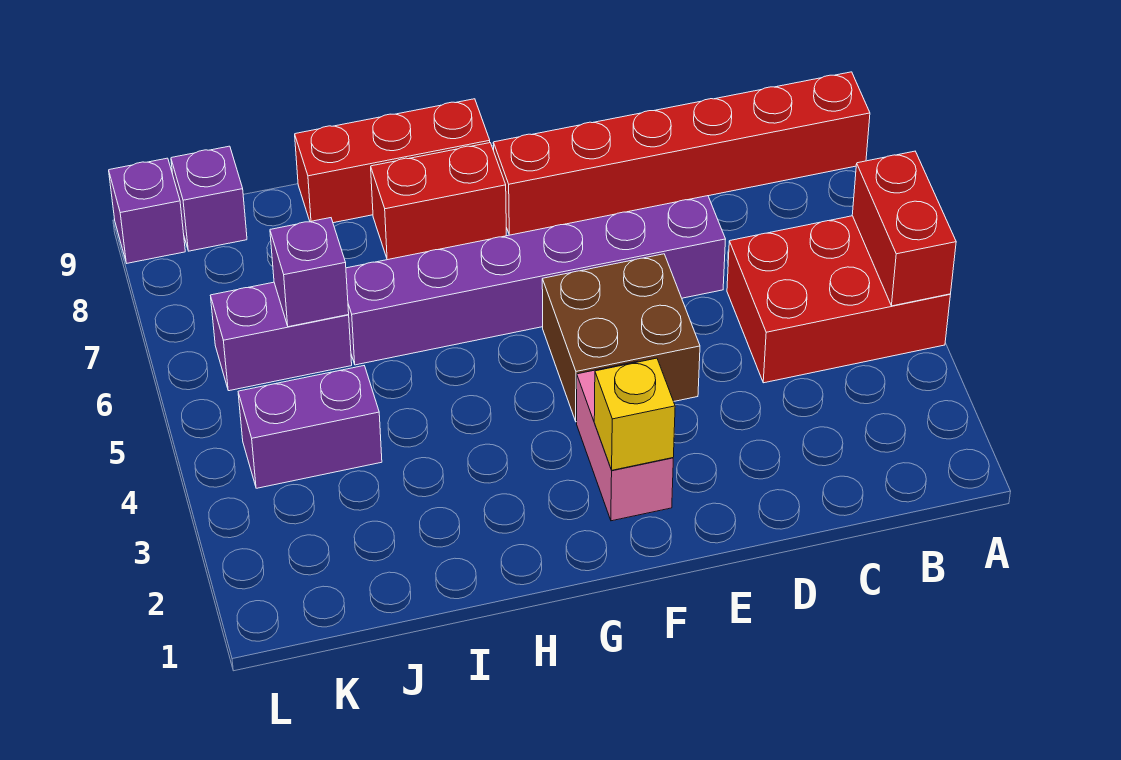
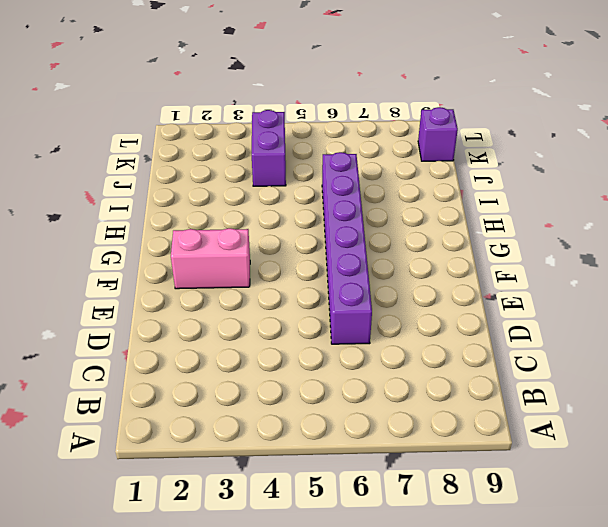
none -> red 2x3 brick [727,216,950,383]
none -> red 1x6 brick [493,72,870,235]
none -> brown 2x2 brick [542,254,700,422]

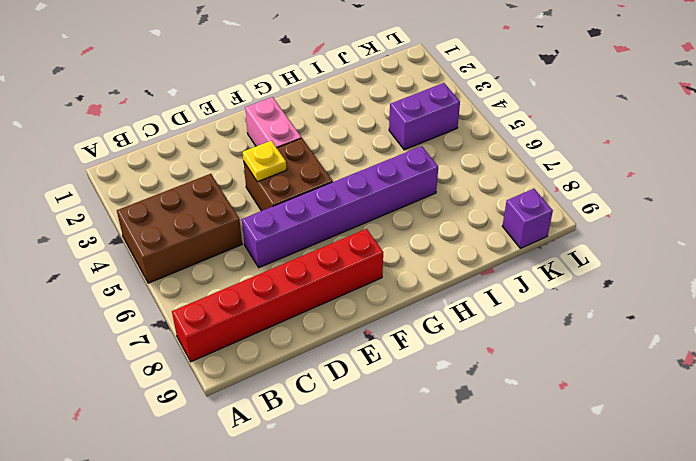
brown 2x3 brick [117,174,242,283] -> red 2x3 brick [727,216,950,383]
yellow 1x1 plate [243,141,287,182] -> none
none -> red 1x2 brick [371,143,506,260]
none -> red 1x3 brick [295,99,490,223]
none -> purple 1x2 brick [210,282,352,391]

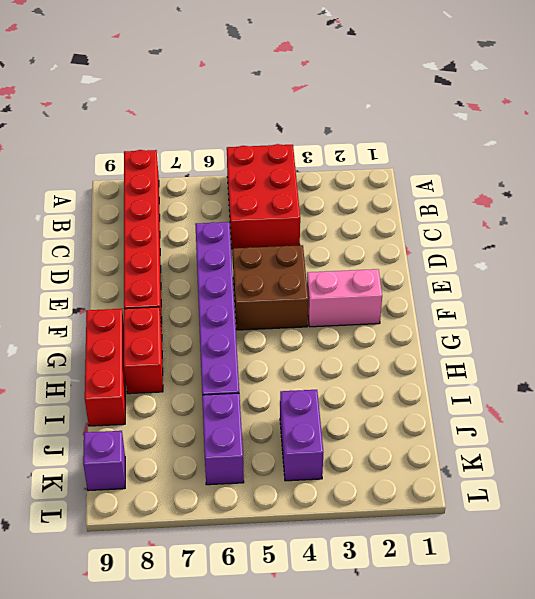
none -> purple 1x1 brick [109,158,185,263]
none -> red 1x2 brick [852,151,956,306]
none -> yellow 1x1 brick [594,358,675,470]

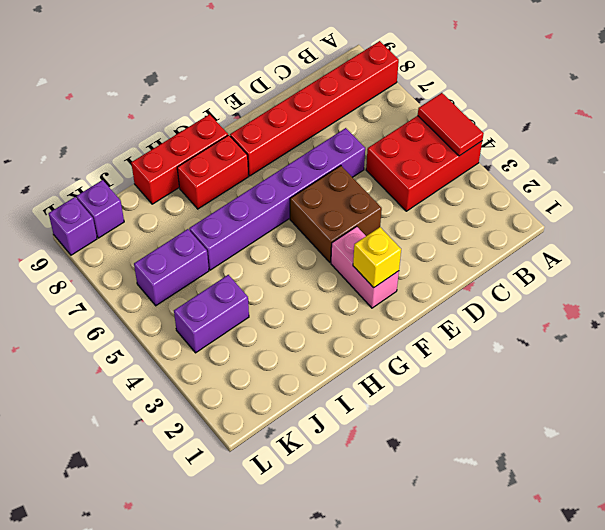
red 1x2 tile [418,93,484,156] -> red 1x2 brick [852,151,956,306]
none -> purple 1x1 brick [270,218,349,327]

